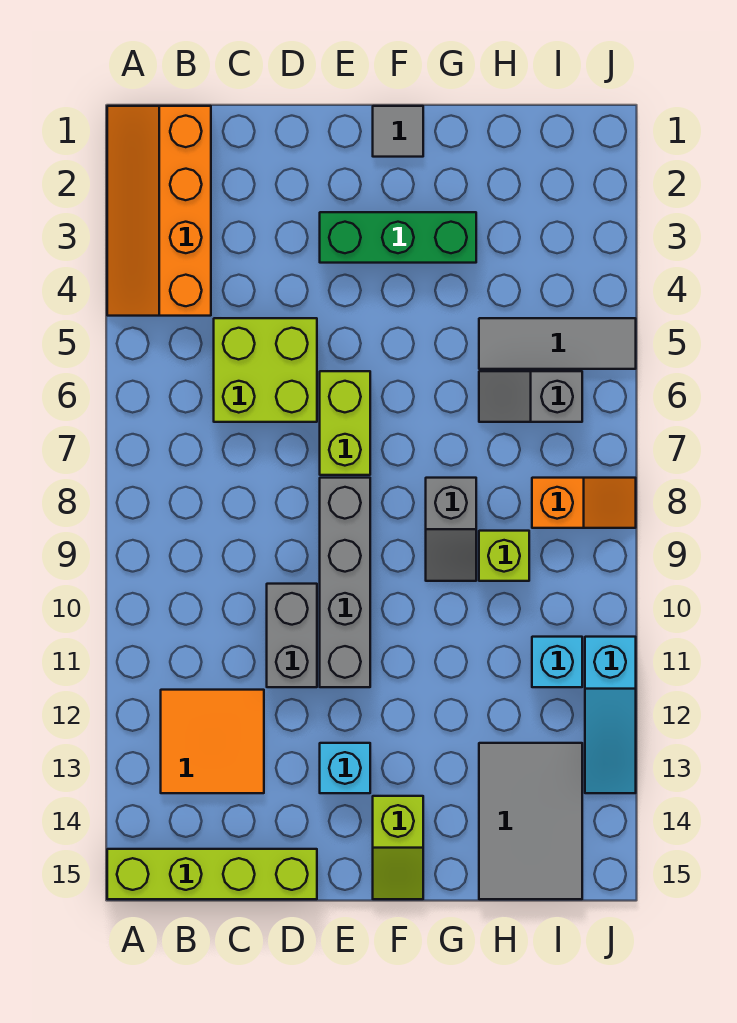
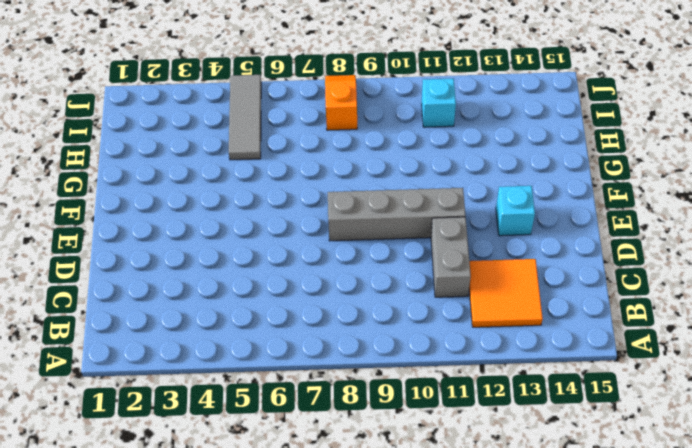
grey 1x2 brick [431,217,471,297] -> grey 1x2 brick turned to [267,584,317,687]
none -> orange 2x4 slope [107,106,211,316]
none -> lime 1x4 brick [107,849,317,899]
none -> lime 2x2 brick [214,318,317,422]

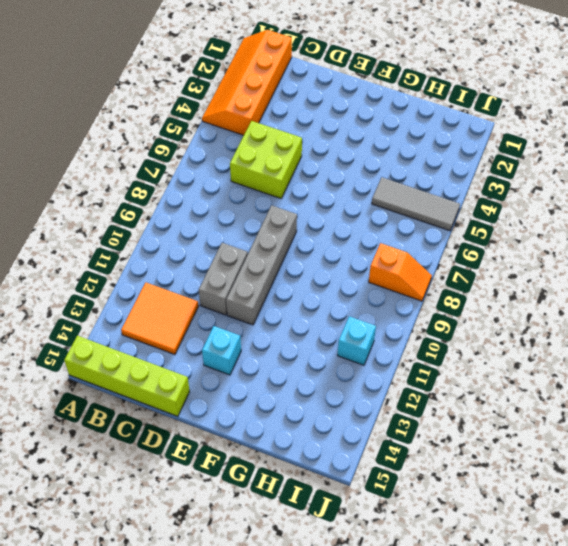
none -> green 1x3 brick [320,212,476,263]
none -> lime 1x2 brick [320,371,370,475]
none -> grey 1x1 tile [373,106,423,157]

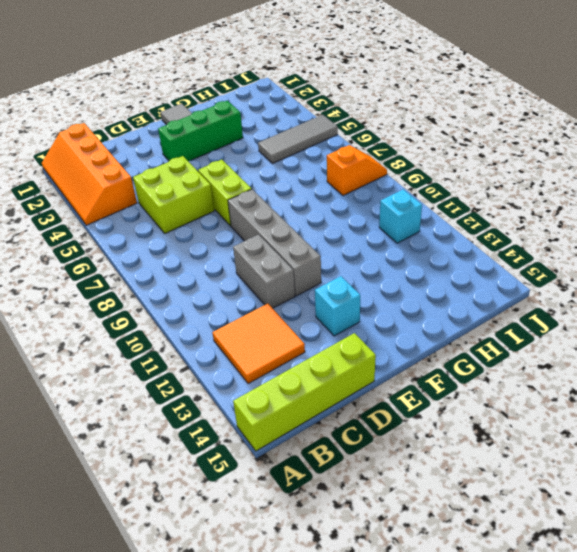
none -> lime 1x2 slope [373,796,423,899]
none -> grey 1x2 slope [426,478,476,581]
none -> grey 1x2 slope [479,371,582,422]

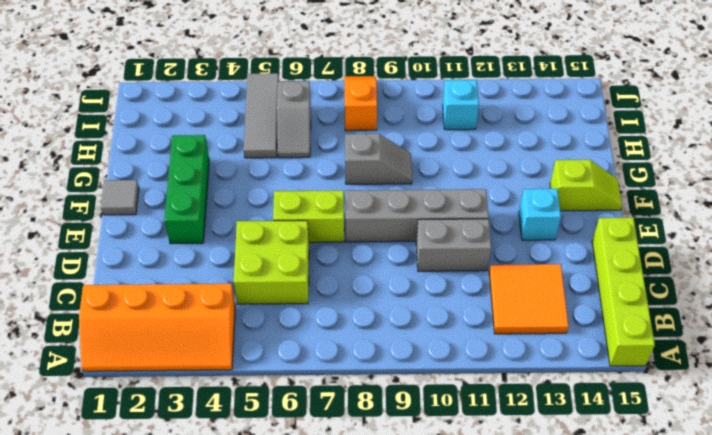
none -> lime 1x1 brick [479,531,529,581]
none -> grey 2x3 tile [479,743,582,899]
none -> cyan 1x3 slope [585,637,636,793]

